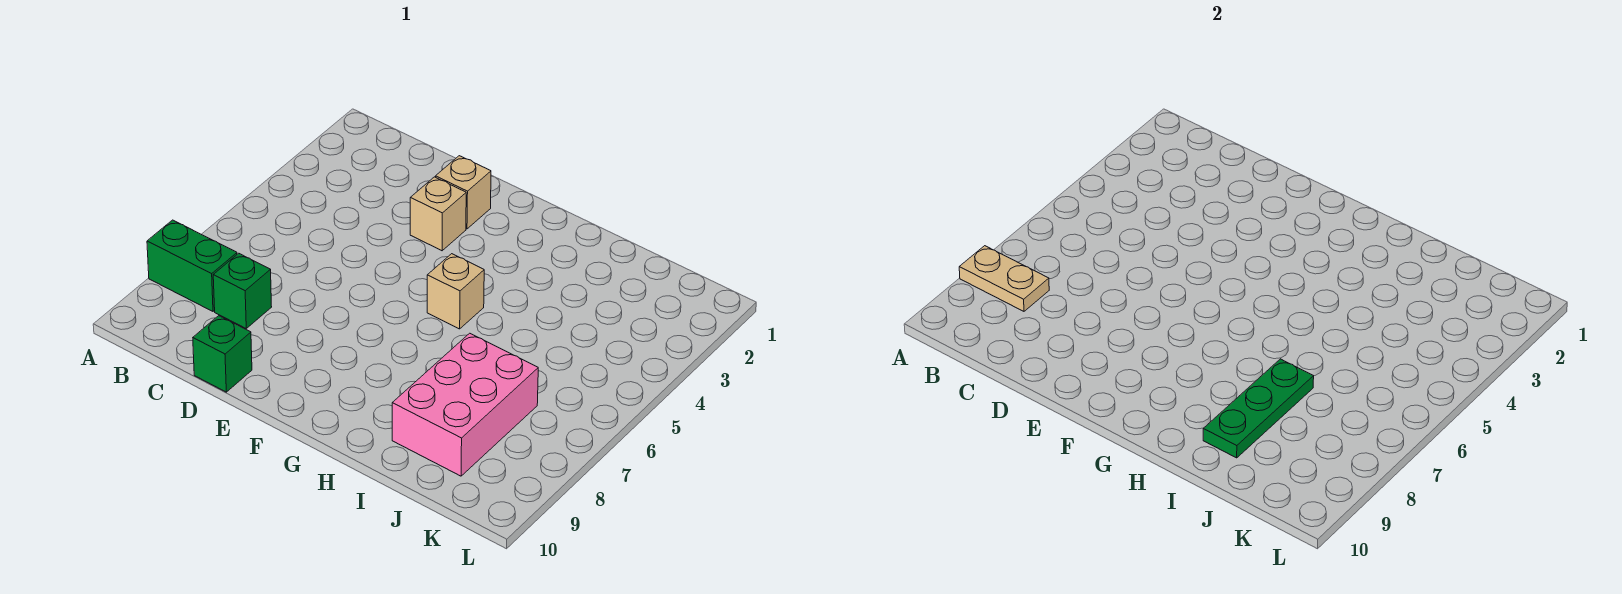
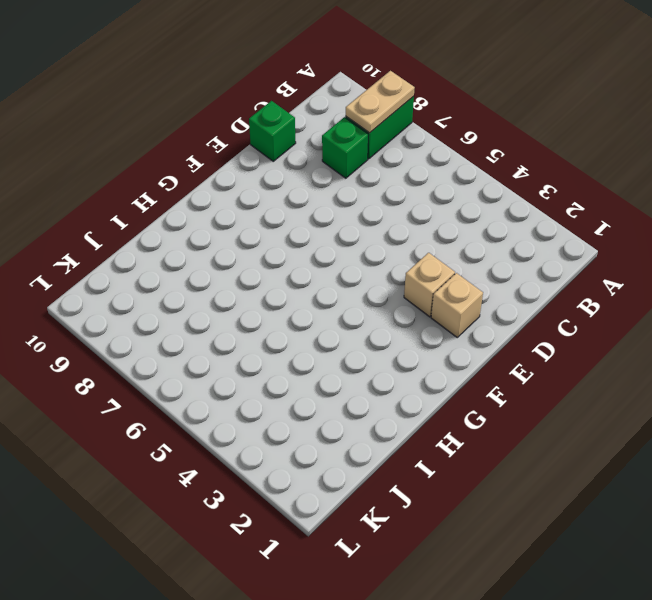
none -> tan 1x1 brick [427,254,484,329]
none -> pink 2x3 brick [392,333,538,476]

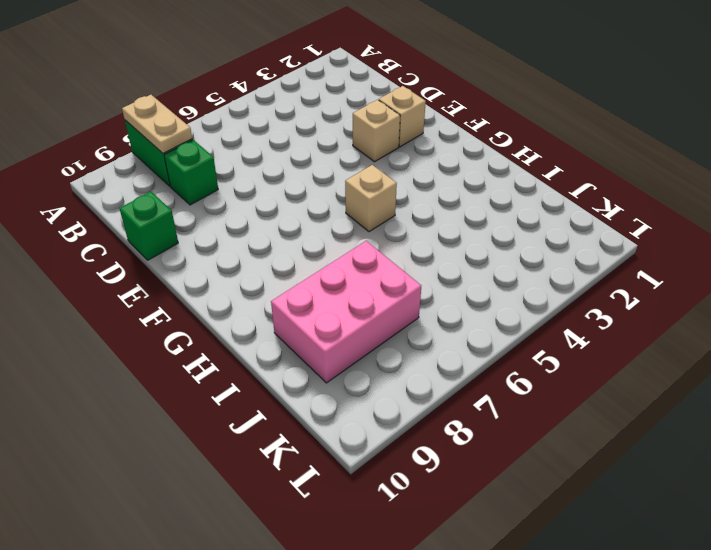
none -> green 1x3 plate [1203,359,1314,458]

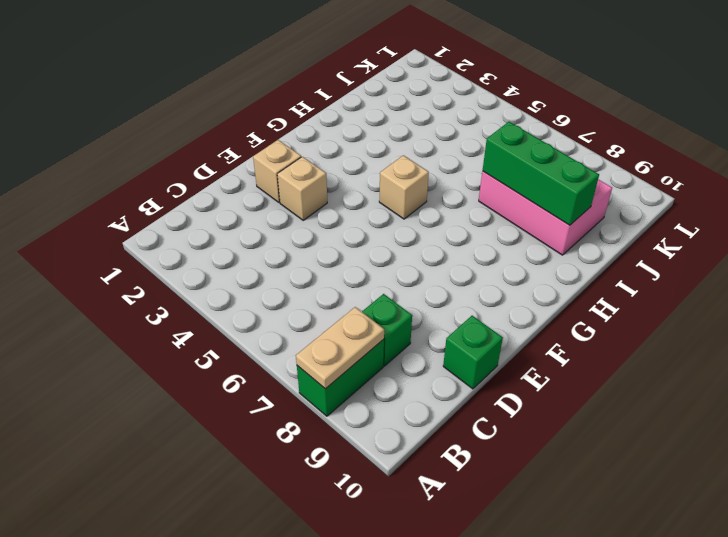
green 1x3 brick [483,122,599,225] -> green 1x3 plate [1203,359,1314,458]

